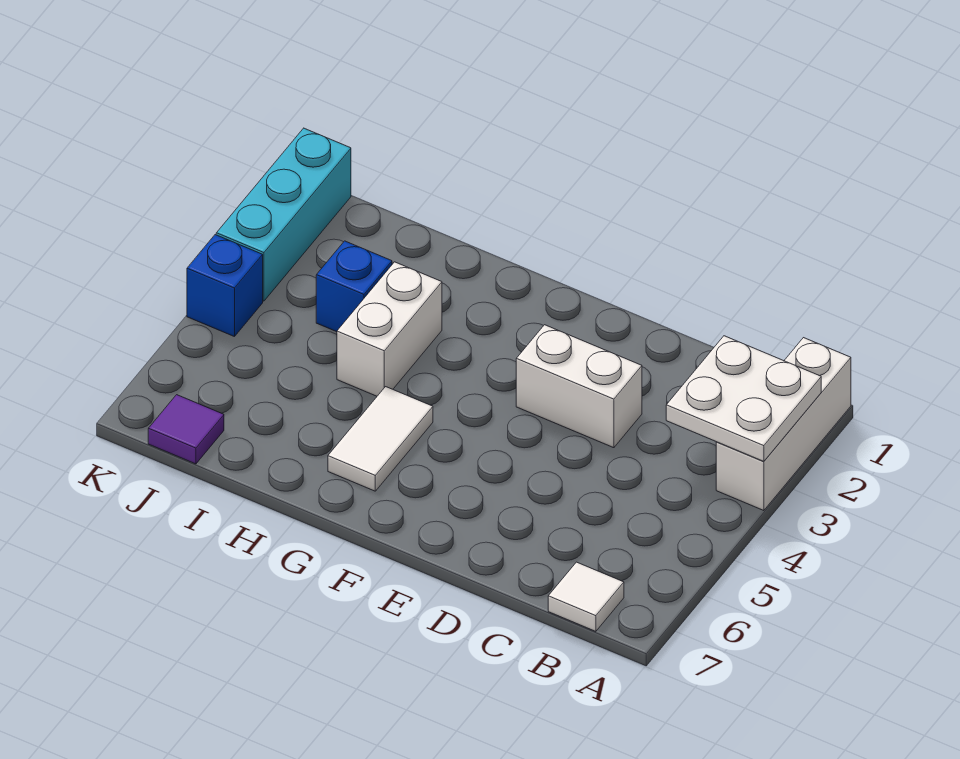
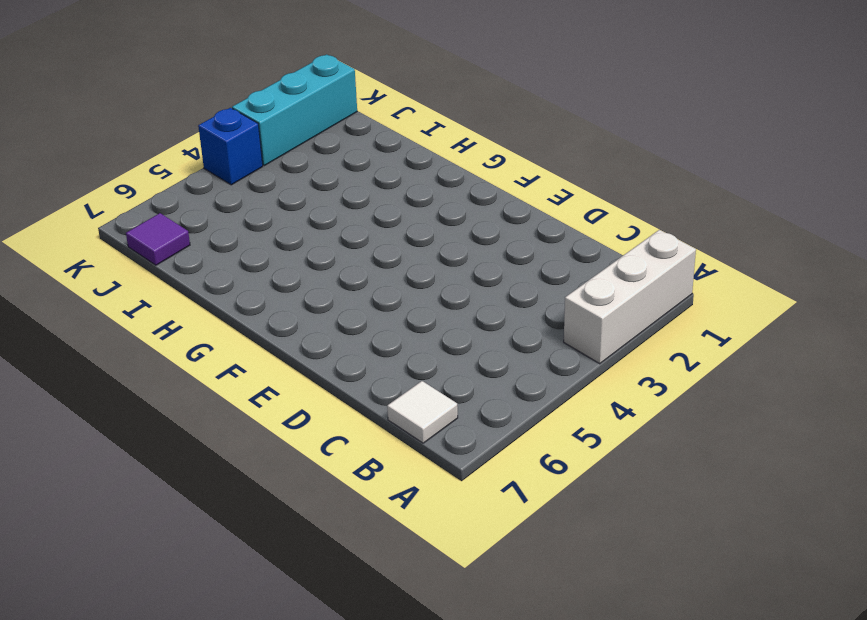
none -> white 1x2 brick [516,325,642,448]
none -> white 1x2 tile [328,387,433,491]

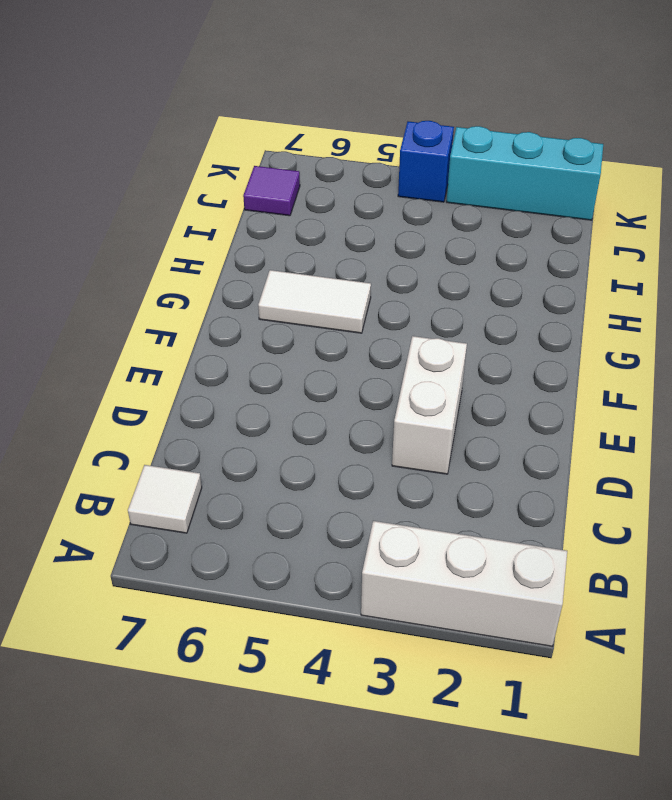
none -> white 1x2 brick [337,262,442,396]
none -> blue 1x1 brick [316,241,392,332]

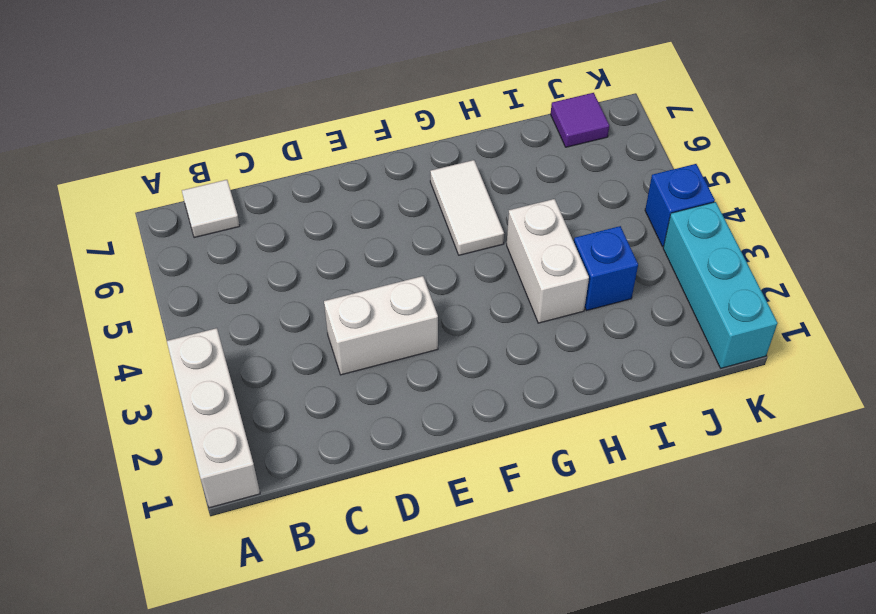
none -> white 2x2 plate [666,336,821,461]

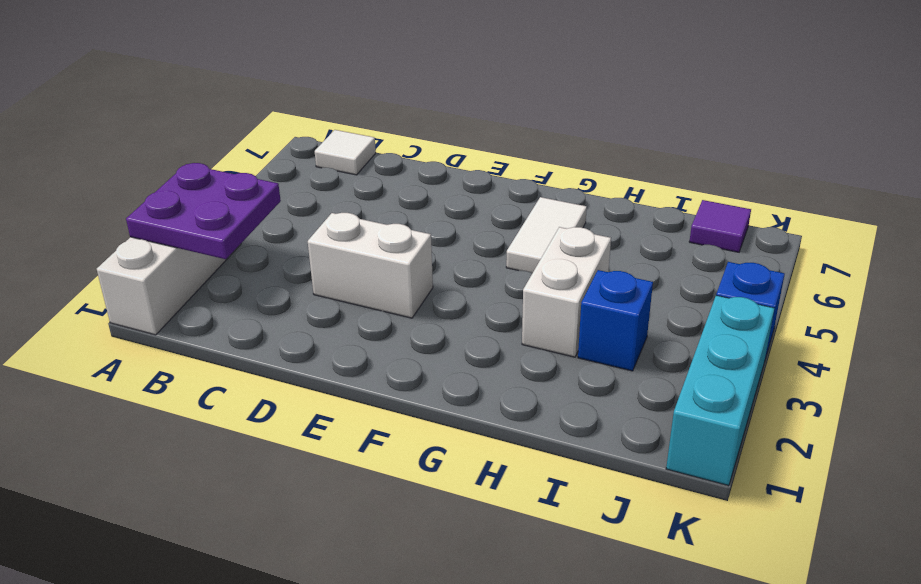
purple 2x2 plate [126,163,281,259] -> white 2x2 plate [666,336,821,461]

